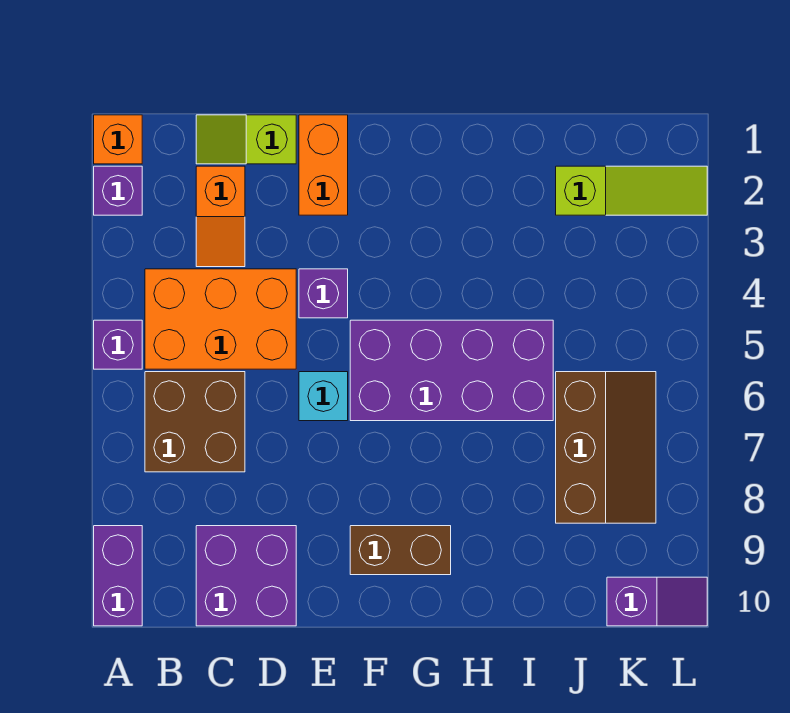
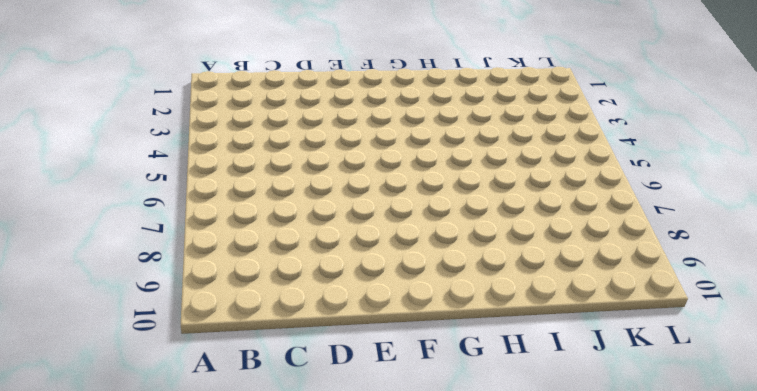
none -> orange 1x1 brick [94,115,142,164]
none -> purple 1x1 brick [94,166,142,215]
none -> purple 1x1 brick [94,320,142,369]

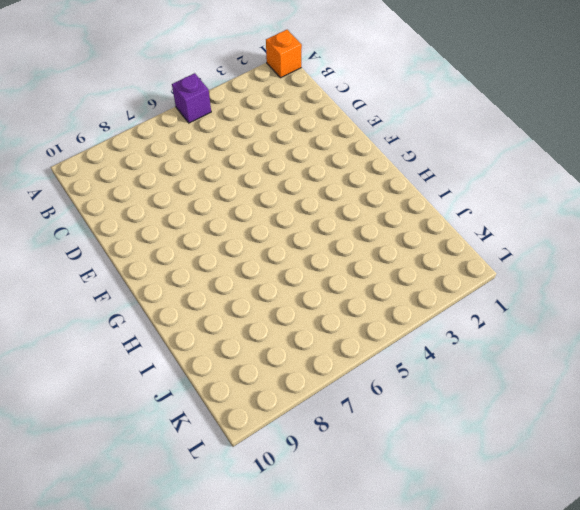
none -> purple 1x1 brick [94,166,142,215]
none -> purple 1x2 brick [94,526,142,626]
none -> orange 2x3 brick [145,269,296,369]

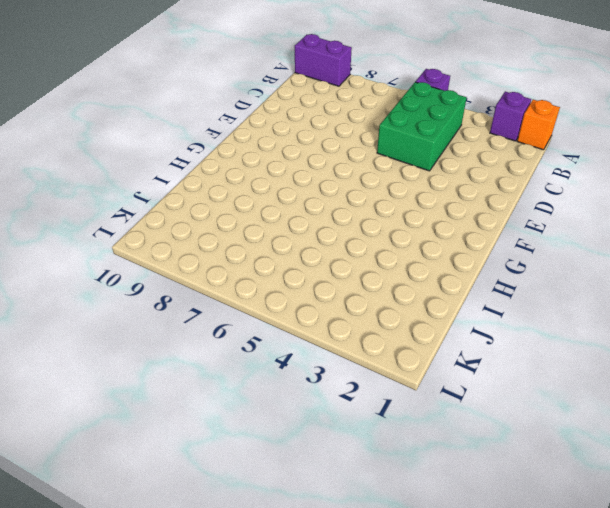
green 2x3 brick [377,82,467,171] -> orange 2x3 brick [145,269,296,369]
none -> brown 2x2 brick [145,372,245,472]
none -> lime 1x2 slope [196,115,296,164]
none -> orange 1x2 slope [196,166,245,267]

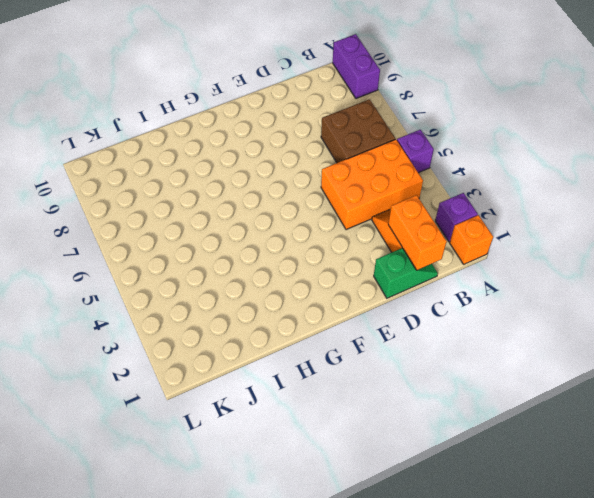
green 1x2 slope [374,248,438,298] -> lime 1x2 slope [196,115,296,164]
orange 1x2 brick [388,195,447,270] -> orange 1x2 brick moved to [299,115,348,215]
none -> purple 2x2 brick [196,526,296,626]
none -> purple 1x1 brick [299,269,348,318]
none -> cyan 1x1 brick [299,372,348,421]

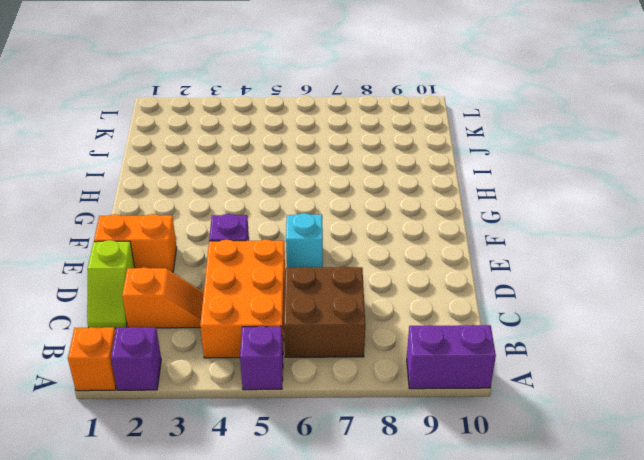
none -> purple 2x2 brick [196,526,296,626]
none -> purple 2x4 brick [350,320,553,421]
none -> brown 1x2 brick [350,526,451,575]

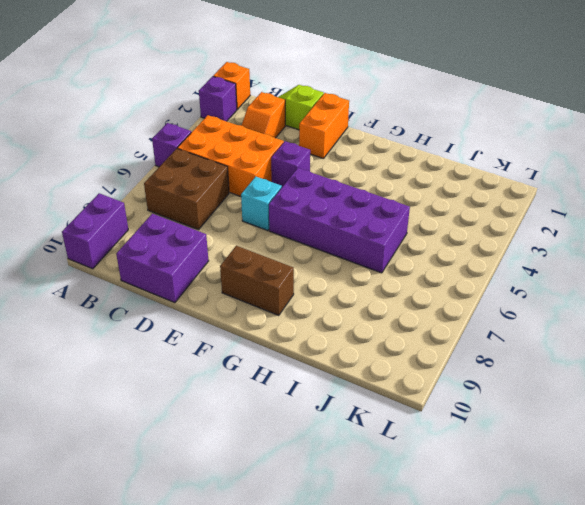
none -> lime 1x3 slope [556,166,707,215]
none -> brown 2x3 slope [556,372,656,523]
none -> purple 1x2 slope [607,577,707,626]

